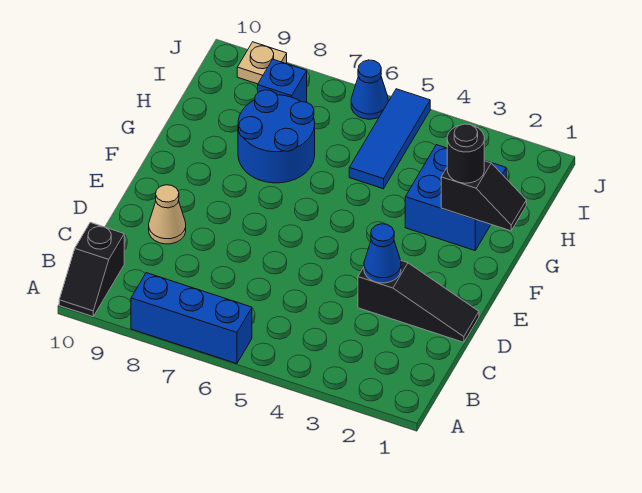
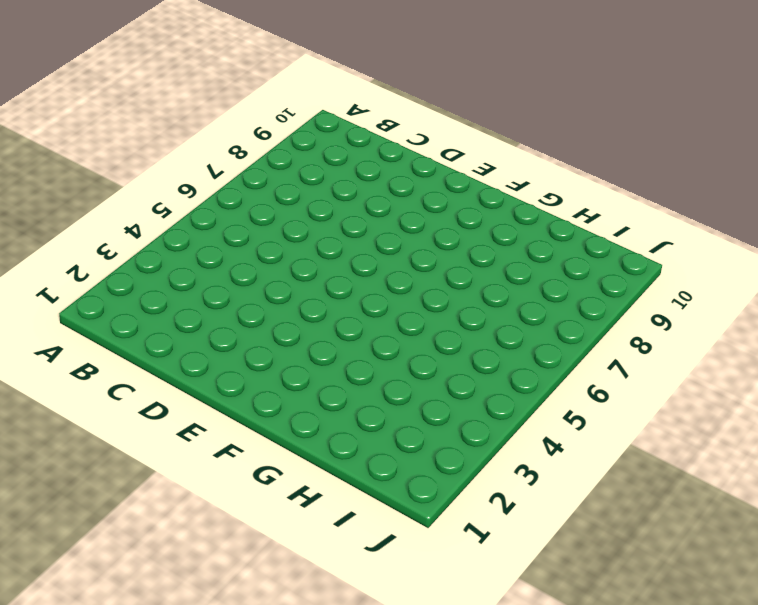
none -> blue 1x3 brick [131,273,252,364]
none -> black 1x2 slope [59,223,124,317]
none -> black 1x3 slope [358,261,479,342]

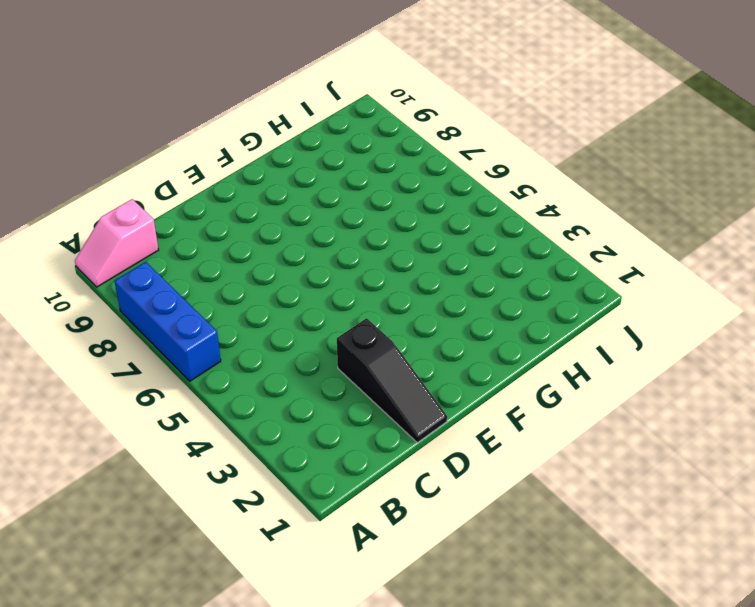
pink 1x2 slope [75,199,159,287] -> black 1x2 slope [59,223,124,317]
none -> tan 1x1 cone [149,185,186,244]
none -> blue 2x2 brick [405,145,506,250]
none -> blue 2x2 round brick [238,90,315,183]

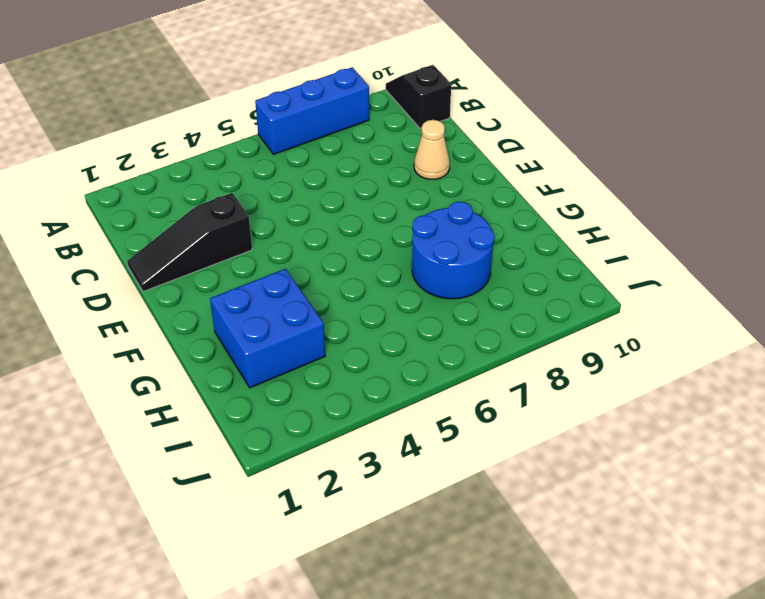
none -> blue 1x3 tile [349,89,430,189]
none -> blue 1x1 brick [258,59,307,102]
none -> blue 1x1 cone [351,60,388,119]

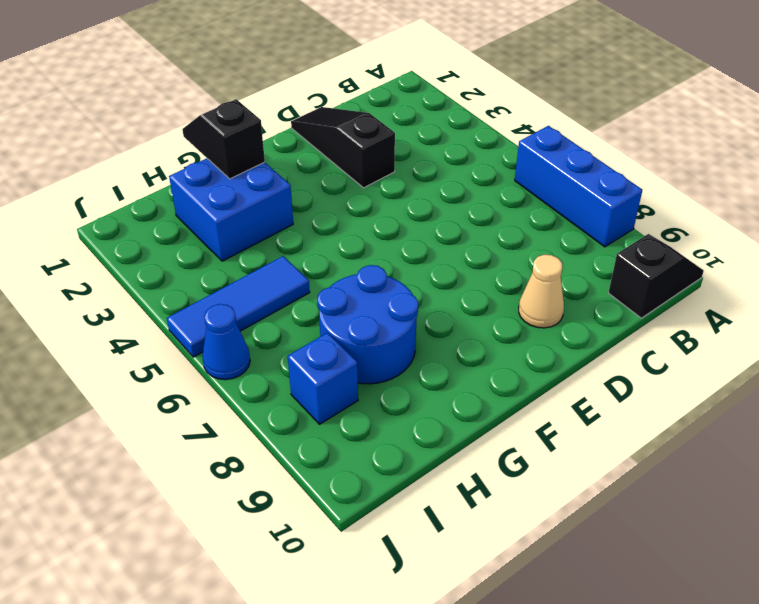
none -> tan 1x1 plate [237,42,287,84]
none -> blue 1x1 cone [364,224,401,283]
none -> black 1x1 round brick [447,124,484,183]

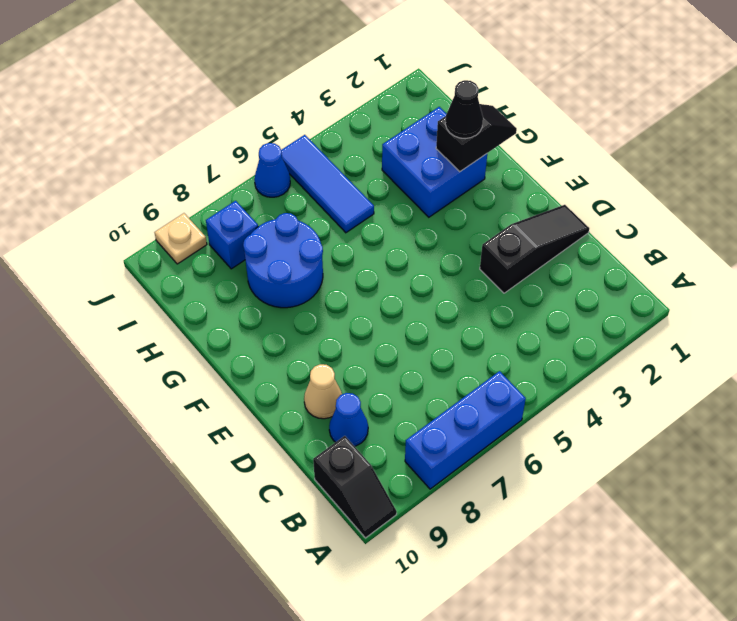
blue 1x1 cone [329,393,368,446] -> blue 1x1 cone moved to [364,224,401,283]
black 1x1 cone [445,80,483,139] -> black 1x1 round brick [447,124,484,183]

